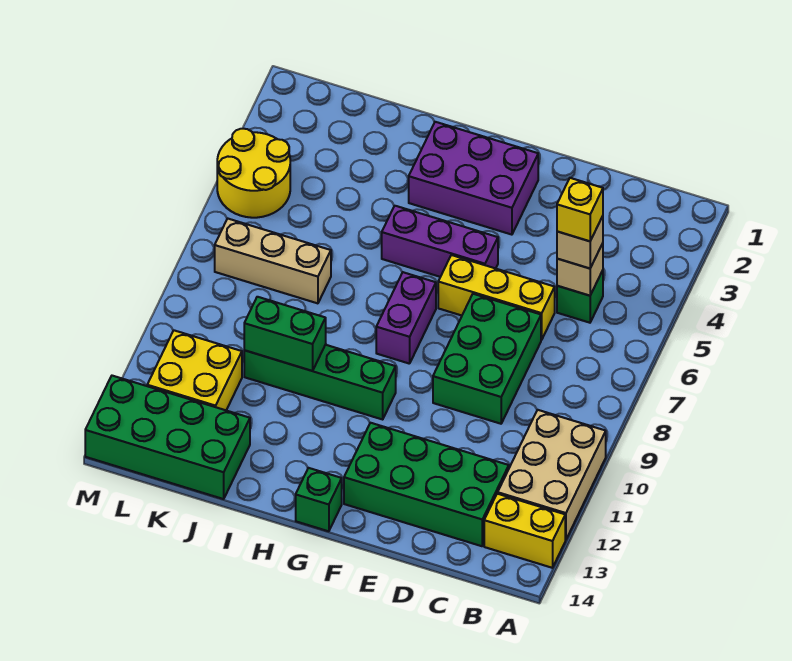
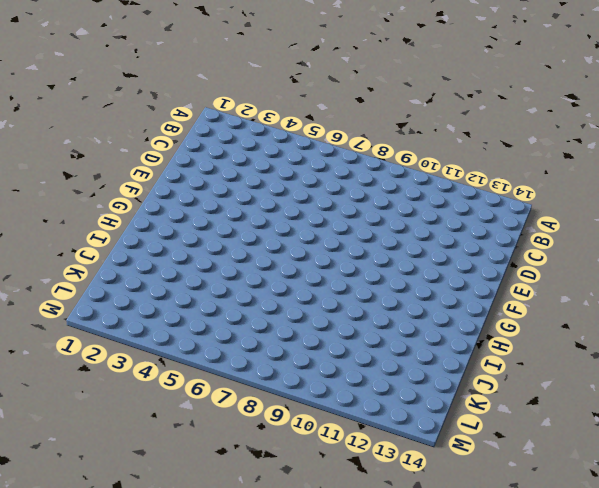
none -> tan 2x3 brick [498,410,606,540]
none -> yellow 1x2 brick [484,494,565,568]
none -> green 1x1 brick [557,270,603,323]

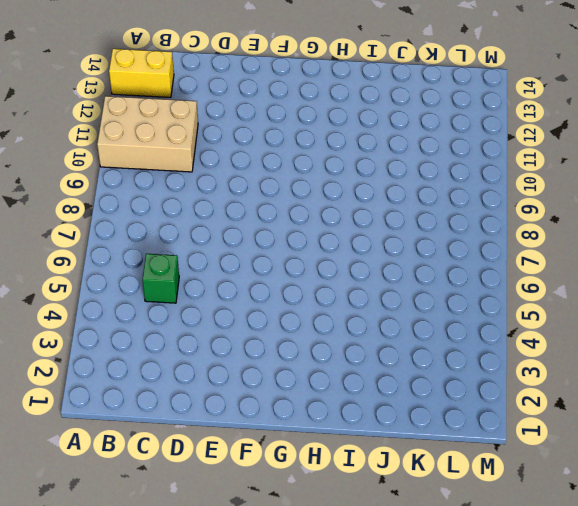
tan 2x3 brick [97,96,198,172] -> tan 2x3 brick turned to [498,410,606,540]
none -> green 2x4 brick [344,423,509,546]
none -> yellow 1x3 brick [438,255,555,340]
none -> green 2x3 brick [433,294,541,424]

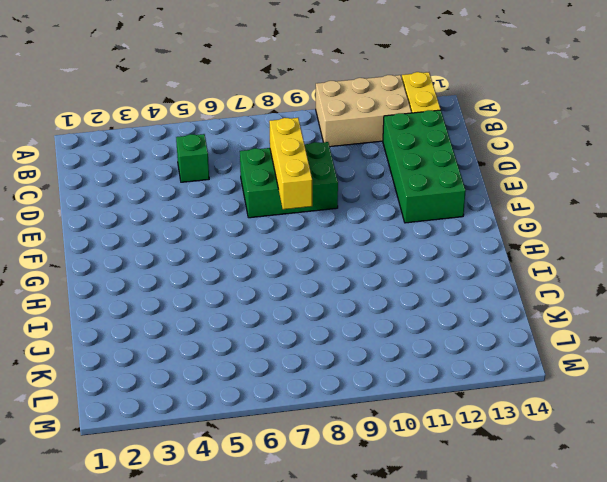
yellow 1x3 brick [269,118,312,209] -> yellow 1x3 brick moved to [438,255,555,340]
none -> purple 2x3 brick [409,122,538,235]
none -> purple 1x3 brick [382,206,498,277]
none -> purple 1x2 brick [376,272,436,364]

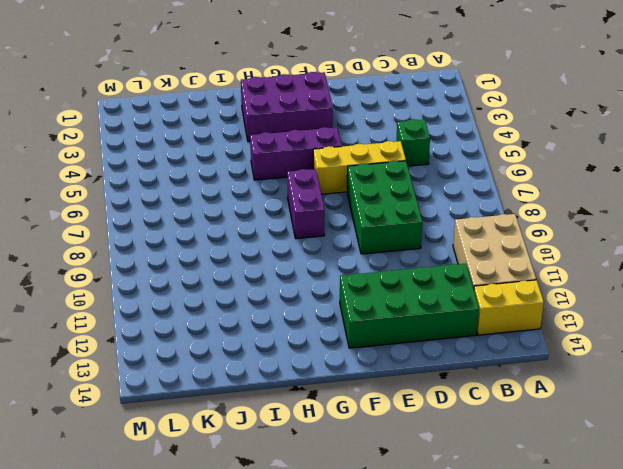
none -> green 1x4 brick [244,345,396,419]
none -> green 1x1 brick [296,468,342,531]
none -> tan 1x3 brick [215,219,331,303]

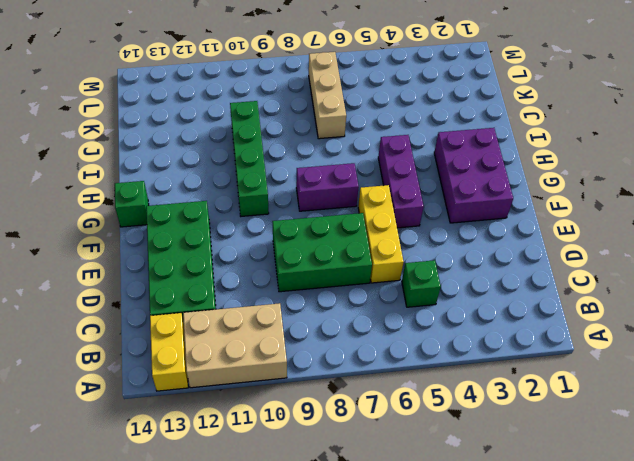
none -> green 2x4 brick [85,376,250,499]
none -> yellow 2x2 brick [147,330,242,410]
none -> yellow 2x2 round brick [217,129,290,218]

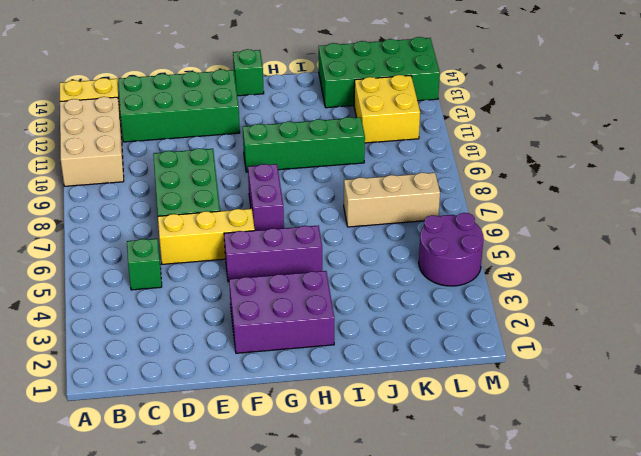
purple 2x2 round brick [419,213,484,286] -> yellow 2x2 round brick [217,129,290,218]
none -> tan 1x1 brick [557,243,603,296]
none -> green 1x2 brick [244,297,326,371]
none -> tan 1x1 brick [557,216,603,268]

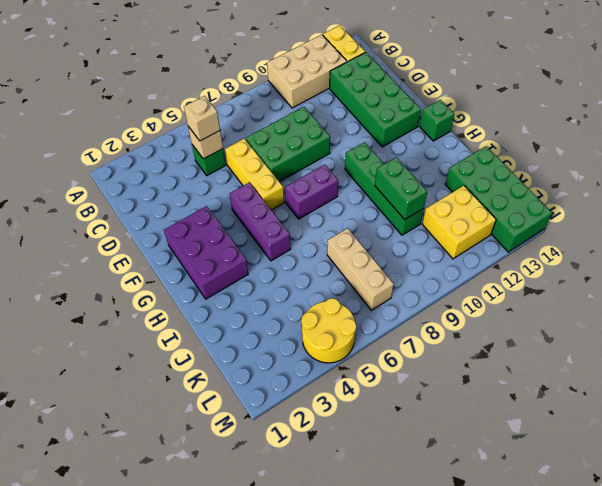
none -> yellow 1x1 brick [557,178,603,241]

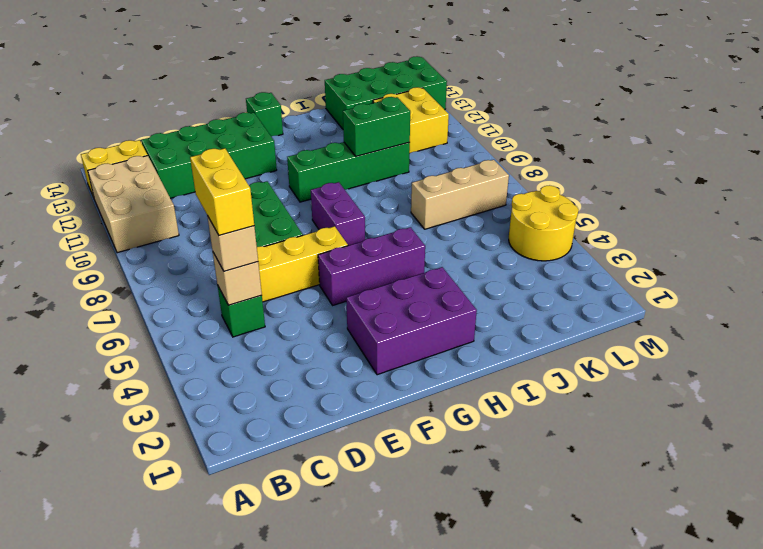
yellow 1x2 brick [190,148,254,235] -> yellow 1x1 brick [557,178,603,241]

